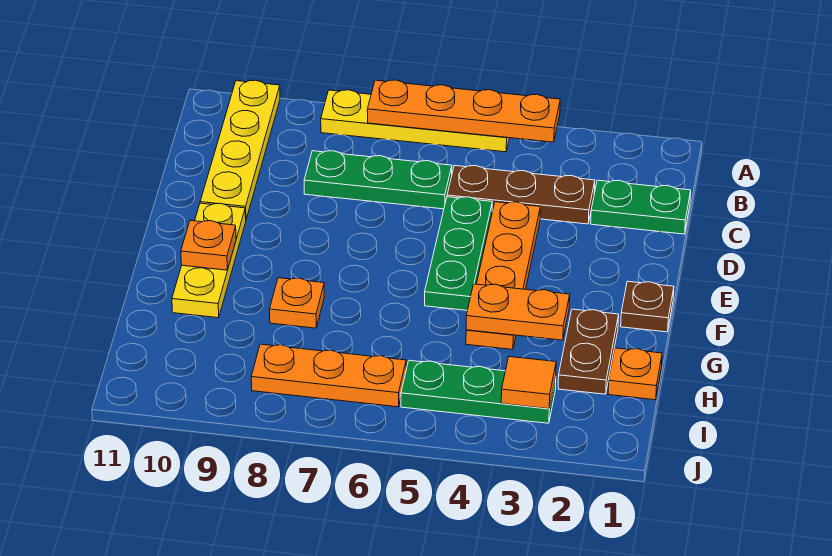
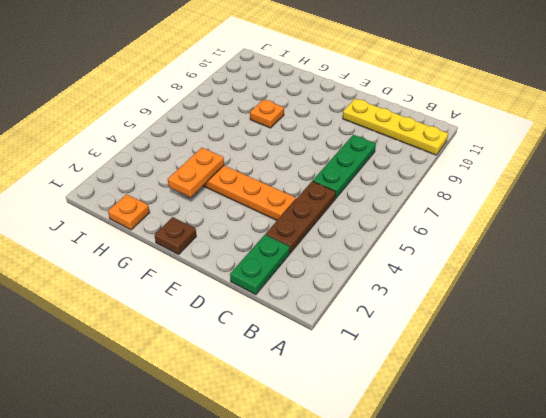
none -> yellow 1x4 plate [321,90,509,152]
none -> green 1x3 plate [425,197,492,310]
none -> yellow 1x3 plate [172,203,246,318]

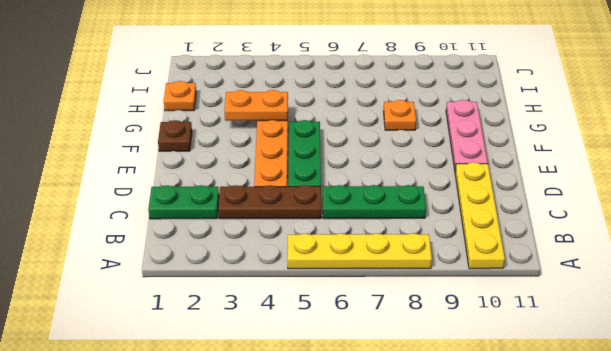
pink 1x3 plate [446,100,488,170] -> yellow 1x3 plate [172,203,246,318]
none -> brown 1x2 plate [558,309,619,394]
none -> green 1x3 plate [401,360,556,423]
none -> orange 1x3 plate [251,344,406,407]

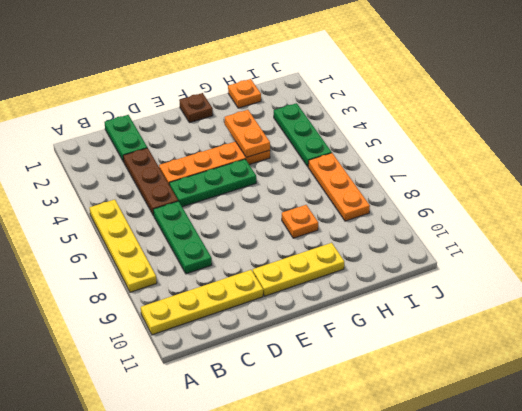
none -> brown 1x2 plate [558,309,619,394]
none -> orange 1x4 plate [367,80,560,142]
none -> orange 1x1 plate [181,220,236,270]

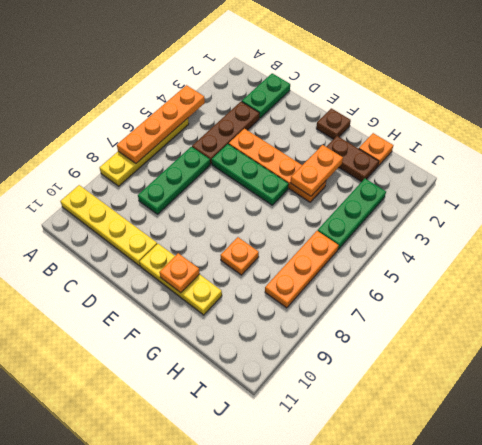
none -> orange 1x1 tile [501,357,556,409]

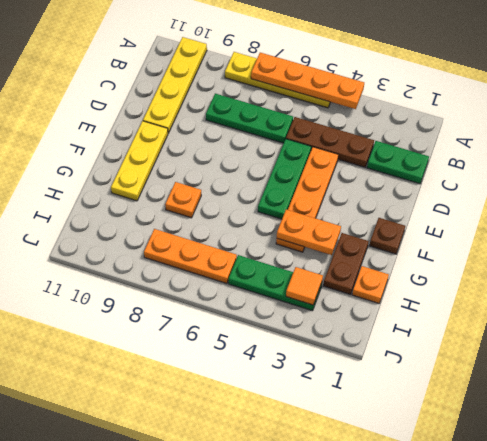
none -> orange 1x1 plate [181,220,236,270]

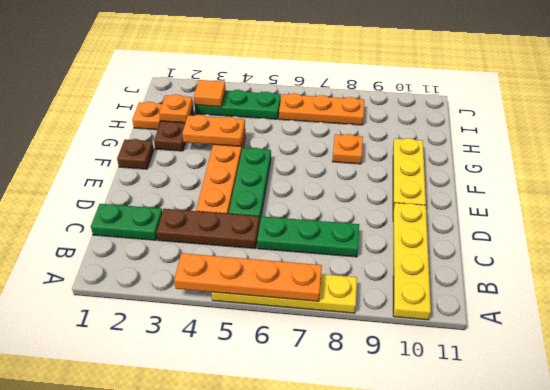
orange 1x1 plate [159,94,193,123] -> orange 1x1 plate moved to [181,220,236,270]

